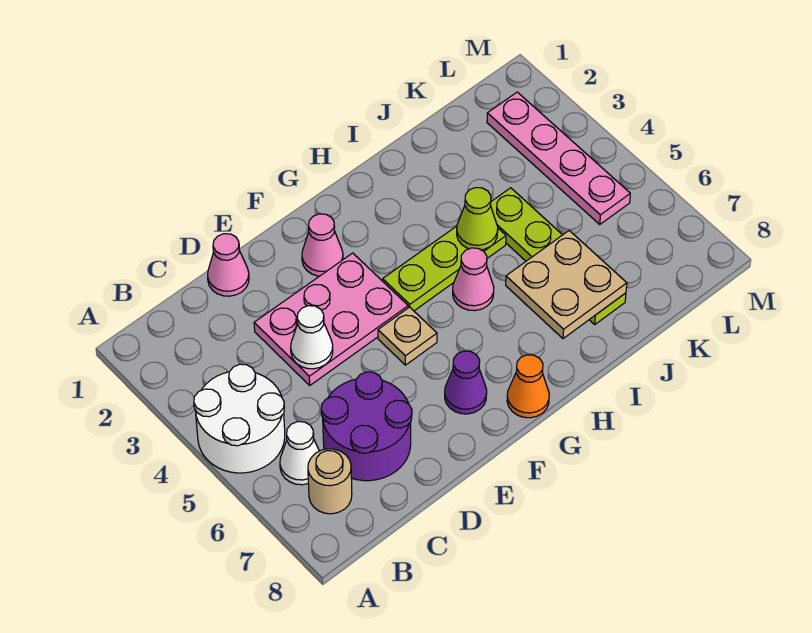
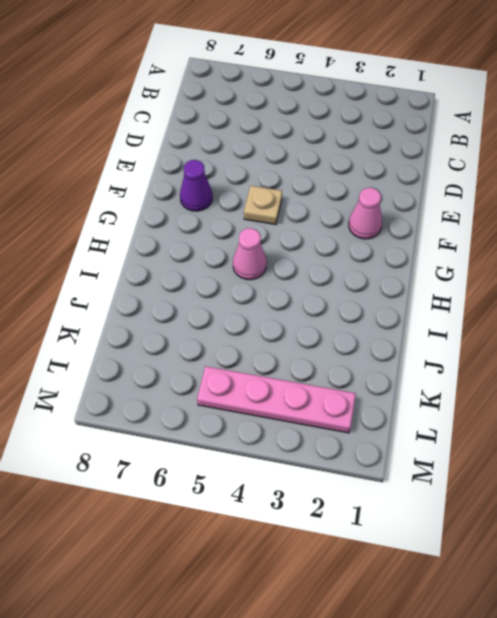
none -> white 2x2 round brick [194,364,285,473]
none -> white 1x1 cone [280,422,319,485]
none -> tan 1x1 round brick [308,449,352,514]

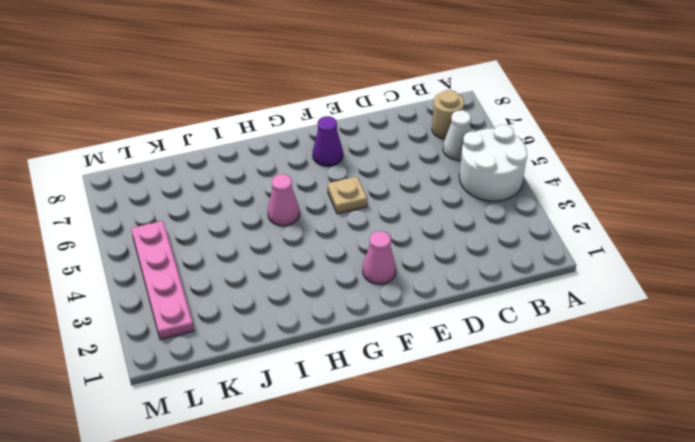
none -> purple 2x2 round brick [321,372,412,481]
none -> pink 1x1 cone [208,234,249,296]
none -> pink 2x3 plate [254,253,408,385]

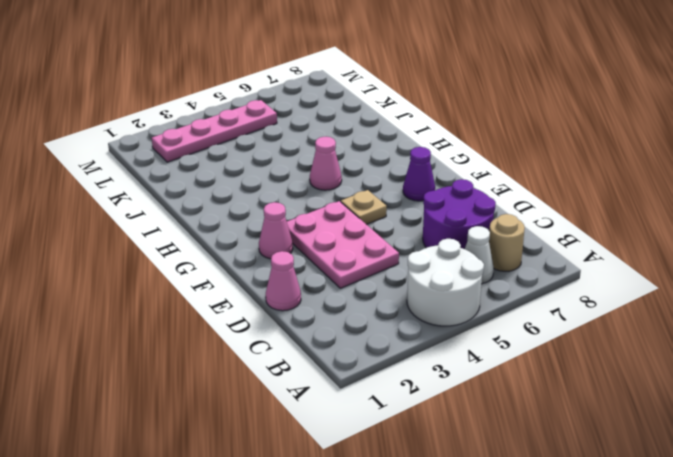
none -> lime 1x3 plate [383,226,506,311]
none -> orange 1x1 cone [507,355,549,418]
none -> lime 1x4 plate [491,188,626,324]

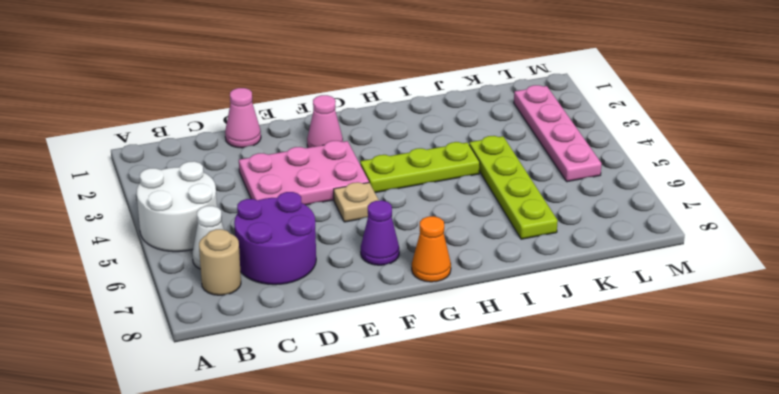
none -> pink 1x1 cone [453,248,494,311]
none -> white 1x1 cone [291,306,333,369]
none -> lime 1x1 cone [457,188,498,250]

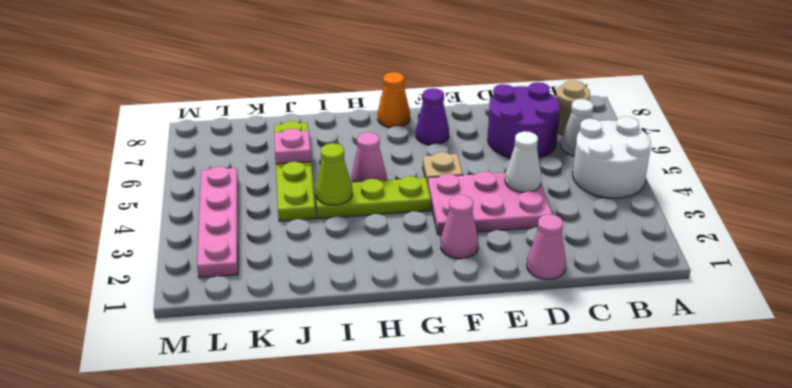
pink 1x1 plate [274,129,311,164] -> tan 2x2 plate [506,231,627,339]

